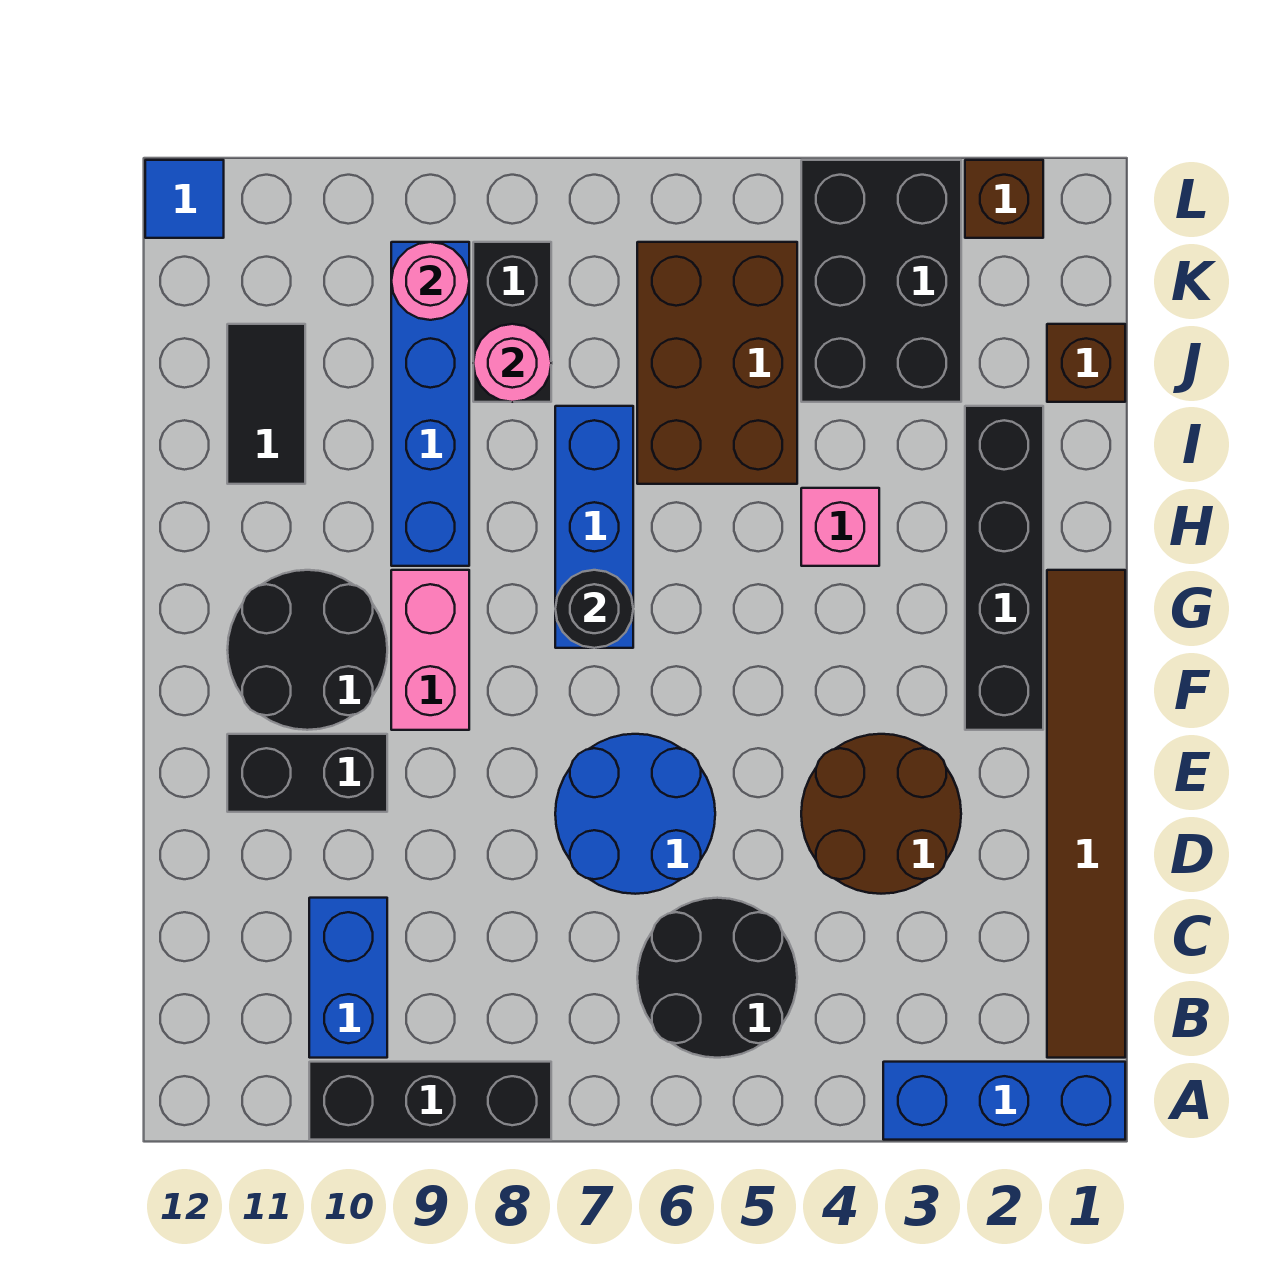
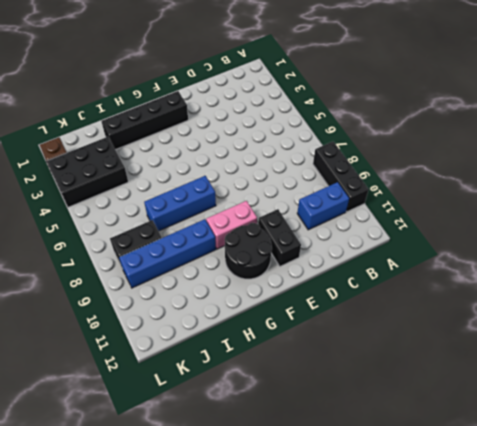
none -> blue 1x3 brick [883,1062,1125,1140]
none -> brown 1x6 tile [1047,570,1125,1058]
none -> black 2x2 round brick [637,898,797,1058]

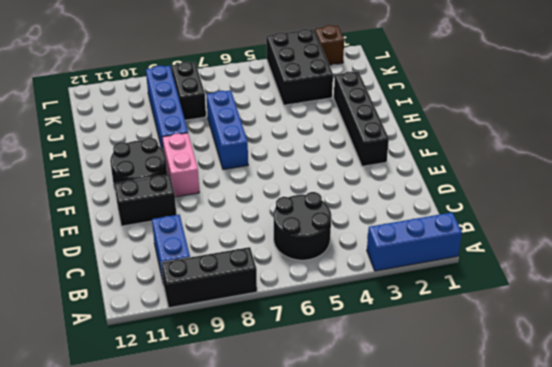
none -> brown 1x6 tile [1047,570,1125,1058]
none -> brown 2x2 round brick [801,734,961,894]
none -> blue 2x2 round brick [555,734,715,894]

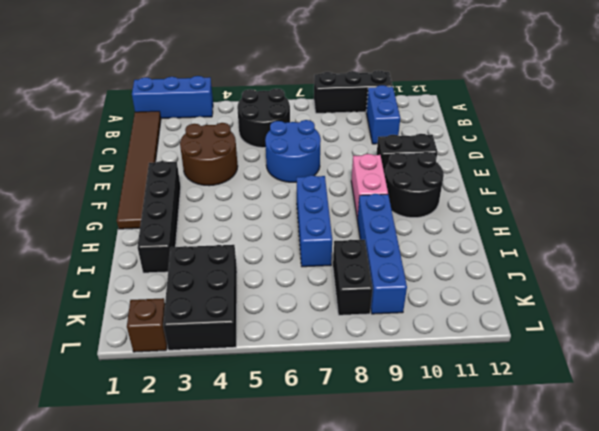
none -> pink 1x1 brick [801,488,879,566]
none -> brown 2x3 brick [637,242,797,484]
none -> black 1x2 tile [227,324,305,484]

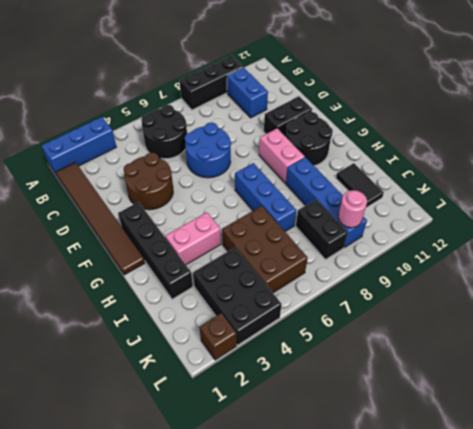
pink 1x2 brick [165,212,221,265] -> pink 1x1 brick [801,488,879,566]
none -> brown 1x1 brick [1047,324,1125,402]
none -> blue 1x1 tile [145,160,224,238]
none -> black 1x1 round brick [555,570,633,648]

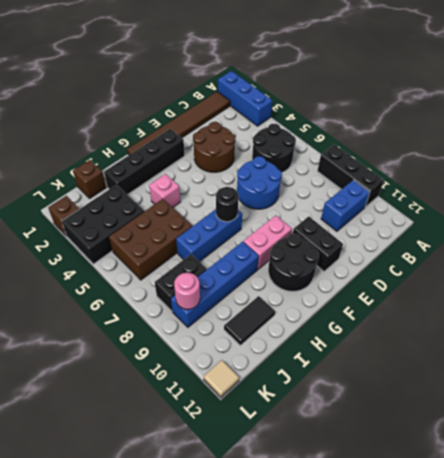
tan 1x1 tile [204,360,239,397] -> blue 1x1 tile [145,160,224,238]
none -> pink 1x1 round brick [473,324,551,402]

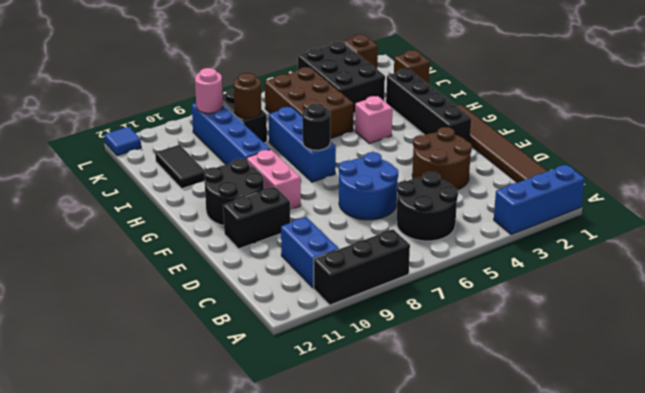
brown 1x1 round brick [234,73,261,118] -> pink 1x1 round brick [473,324,551,402]

